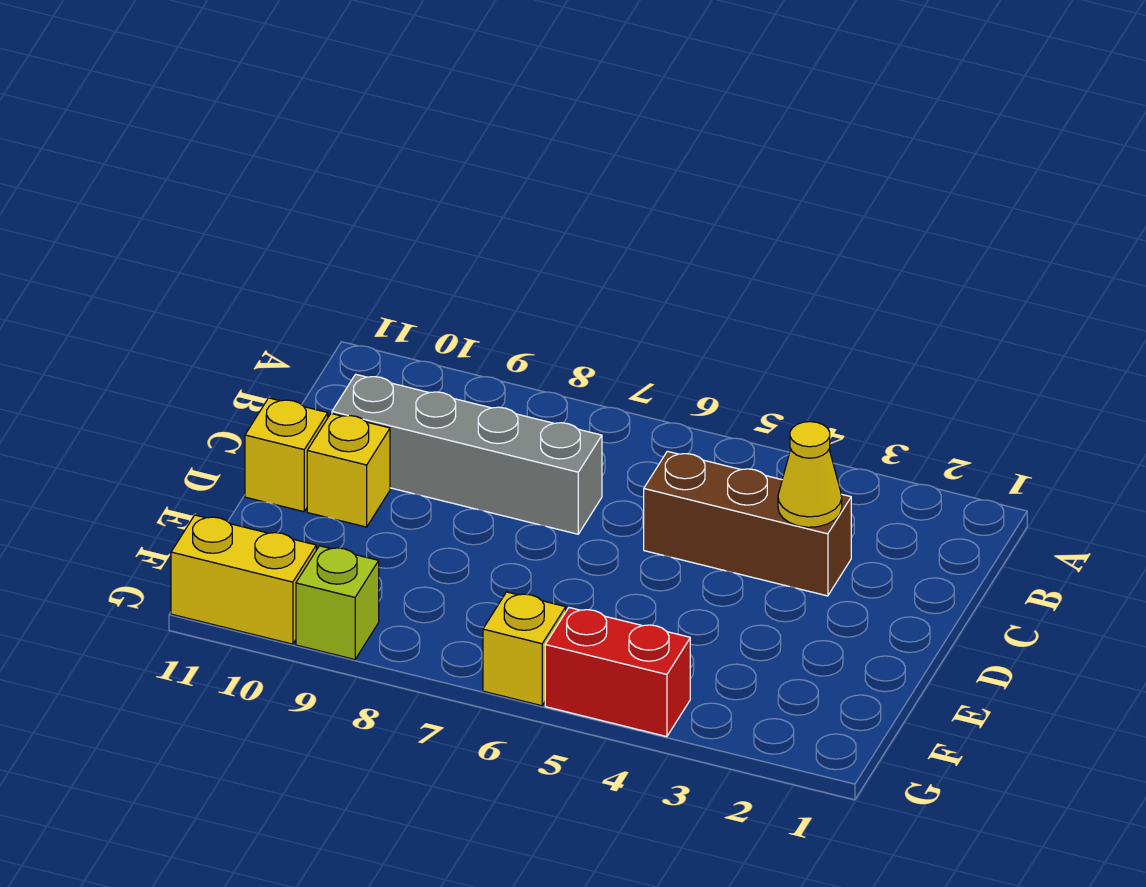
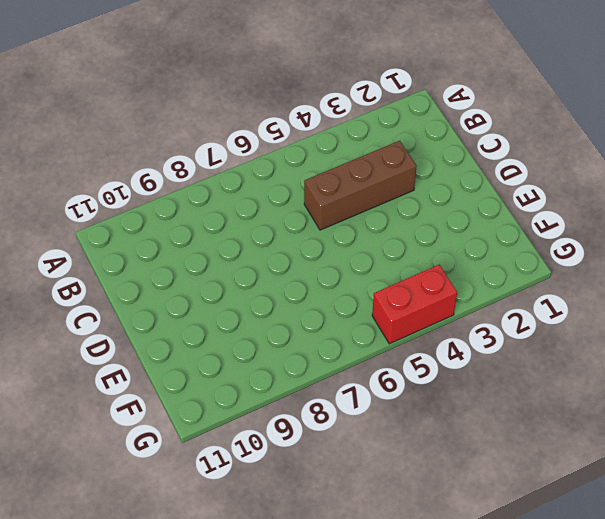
none -> grey 1x4 brick [332,374,602,534]
none -> yellow 1x1 brick [307,413,390,527]

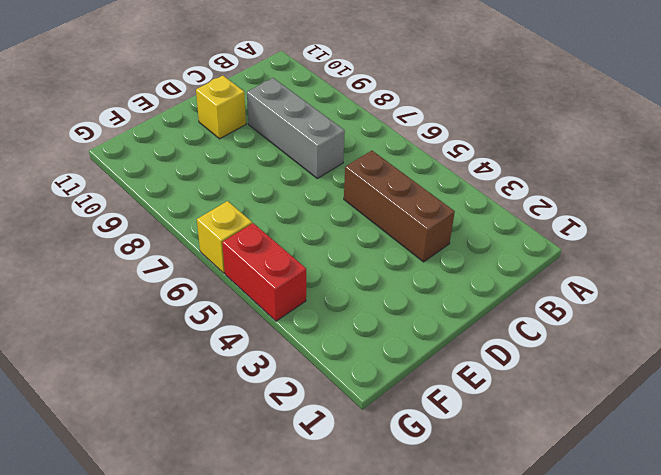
grey 1x3 brick [247,78,345,178] -> grey 1x4 brick [332,374,602,534]
none -> yellow 1x1 brick [245,398,328,512]
none -> lime 1x1 brick [296,546,379,660]

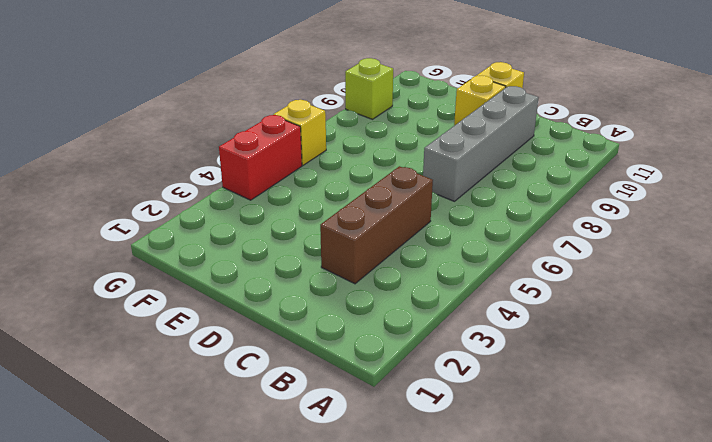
none -> yellow 1x2 brick [171,515,316,644]
none -> yellow 1x1 cone [778,422,842,527]

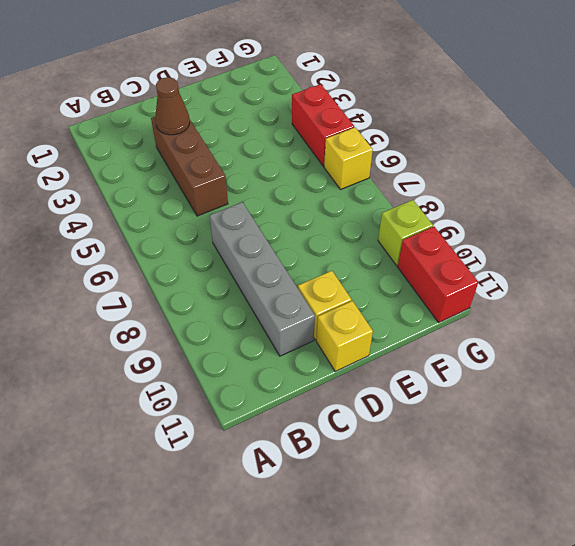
brown 1x1 cone [155,77,190,135] -> yellow 1x1 cone [778,422,842,527]
red 1x2 brick [398,227,478,322] -> yellow 1x2 brick [171,515,316,644]

